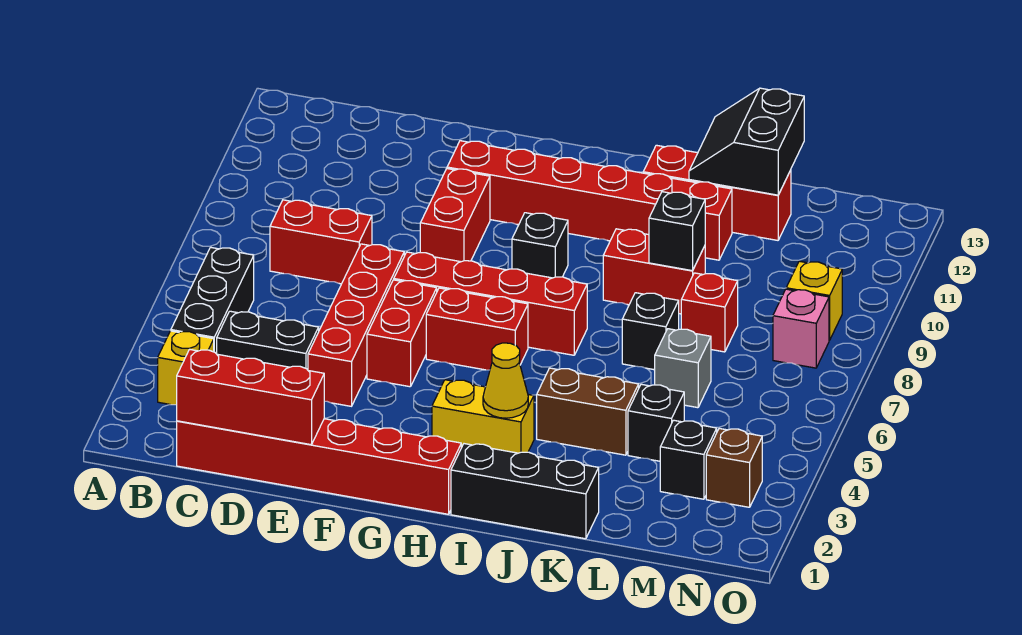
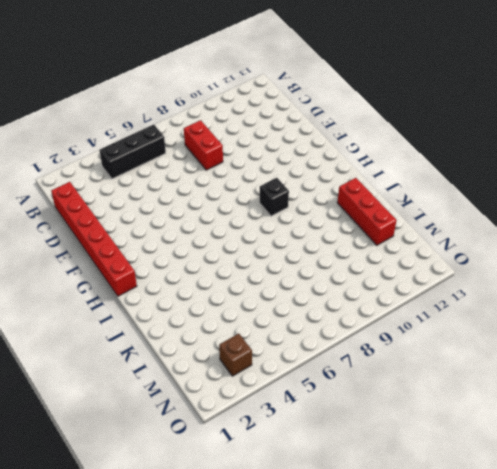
none -> yellow 1x1 brick [158,331,214,405]
none -> black 1x2 brick [217,311,319,370]
none -> red 1x4 brick [308,244,404,406]

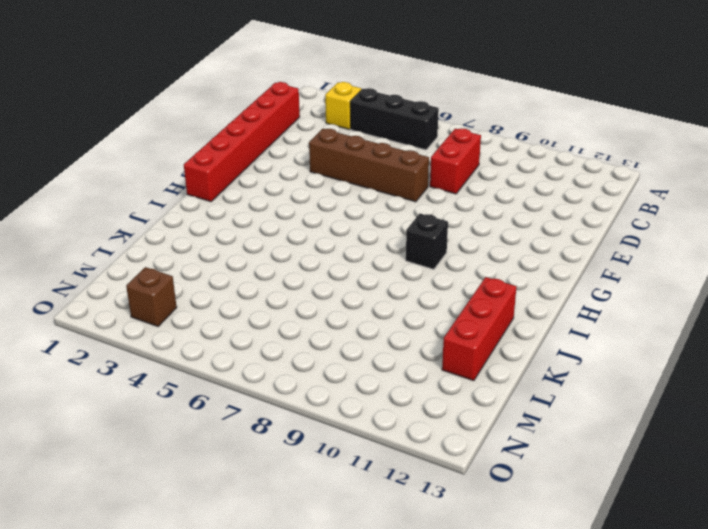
brown 1x4 brick [309,129,429,202] -> red 1x4 brick [308,244,404,406]
none -> black 1x2 brick [217,311,319,370]
none -> red 1x2 brick [367,280,437,387]
none -> red 1x4 brick [394,252,587,355]

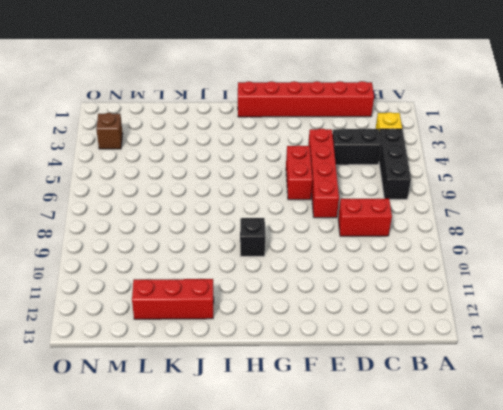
none -> red 1x4 brick [394,252,587,355]
none -> red 1x2 brick [420,169,490,262]
none -> red 1x6 brick [447,141,732,260]

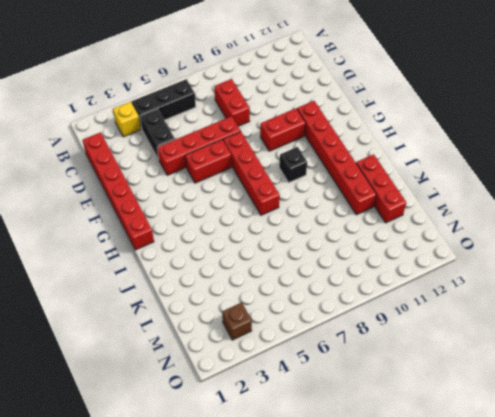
none -> red 1x2 brick [426,288,528,370]
none -> yellow 1x2 brick [432,380,534,453]
none -> black 1x3 brick [451,444,599,539]

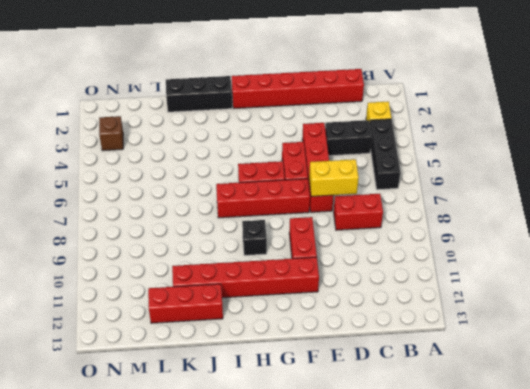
yellow 1x2 brick [309,159,359,196] -> yellow 1x2 brick moved to [432,380,534,453]
none -> brown 1x2 brick [537,368,639,455]
none -> red 1x2 brick [603,229,705,314]
none -> black 1x1 brick [622,293,679,370]

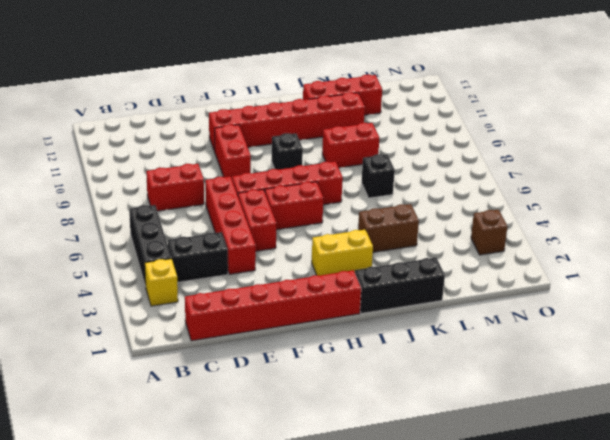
none -> black 1x1 brick [628,384,684,461]
none -> grey 1x1 brick [655,329,711,408]
none -> red 1x1 brick [681,273,738,352]

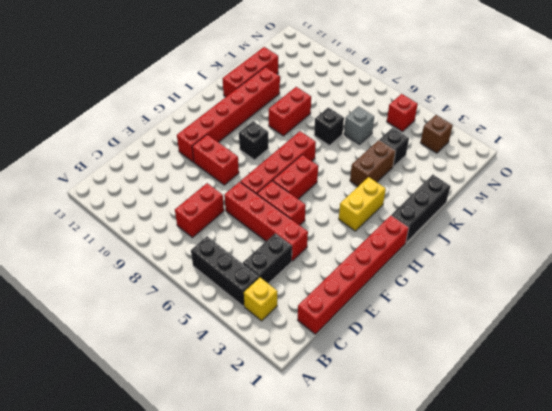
red 1x1 brick [387,94,418,132] -> red 1x1 brick moved to [681,273,738,352]
none -> black 1x1 brick [660,420,717,499]
none -> pink 1x1 brick [773,289,829,368]
none -> yellow 1x1 brick [786,261,842,340]

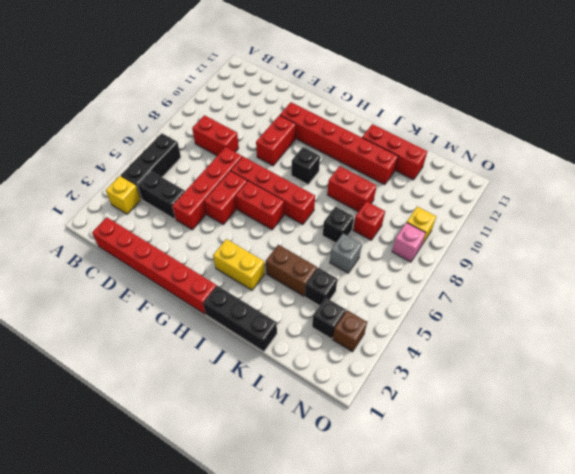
none -> red 1x3 brick [177,349,324,445]
none -> yellow 1x1 cone [483,343,528,418]
none -> black 1x1 brick [649,192,705,271]

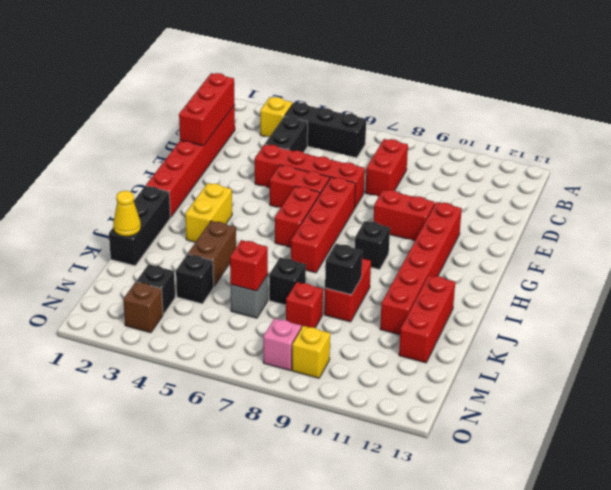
yellow 1x1 cone [113,191,141,236] -> yellow 1x1 cone moved to [483,343,528,418]
red 1x1 brick [230,240,268,291] -> none
none -> black 2x2 slope [689,88,804,195]

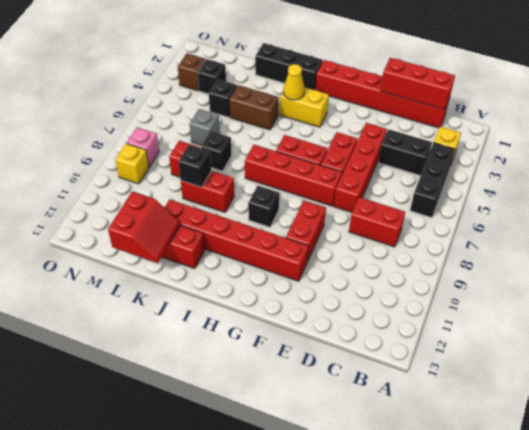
red 2x2 slope [108,191,180,263] -> black 2x2 slope [689,88,804,195]

